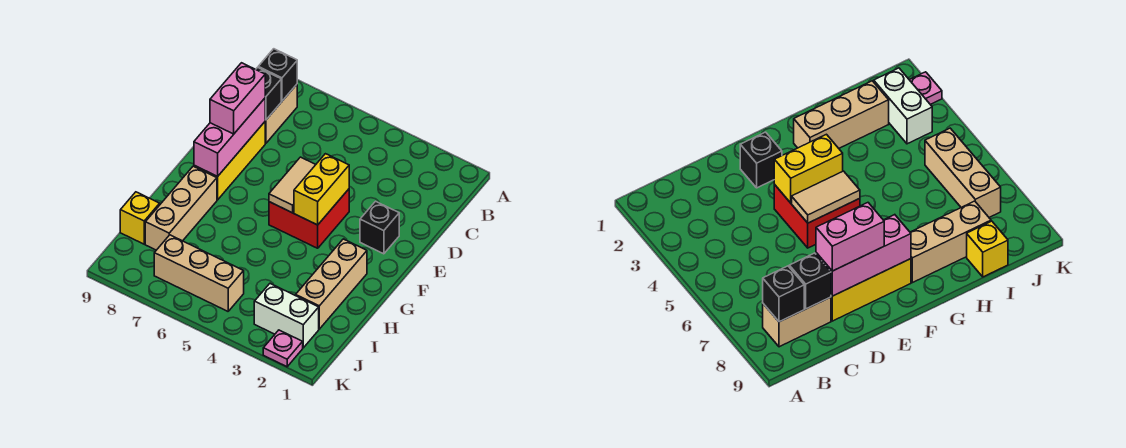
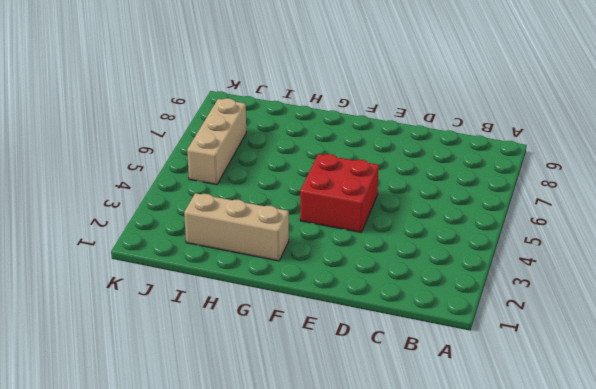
none -> tan 1x2 brick [265,85,297,143]
none -> yellow 1x3 brick [194,122,265,200]
none -> black 1x1 brick [360,201,399,254]

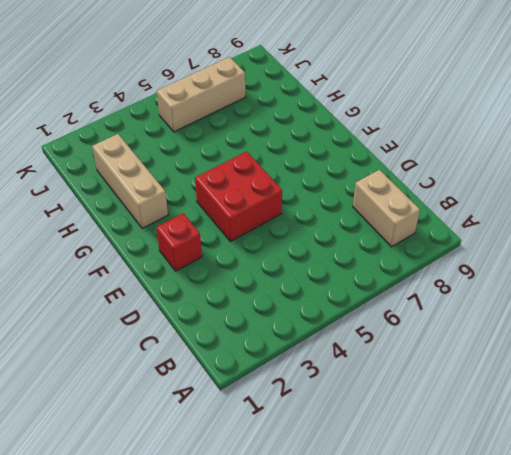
red 1x1 brick [156,213,202,271] -> black 1x1 brick [360,201,399,254]
none -> yellow 1x3 brick [194,122,265,200]
none -> tan 1x3 brick [145,166,217,250]
none -> yellow 1x1 brick [120,192,160,244]

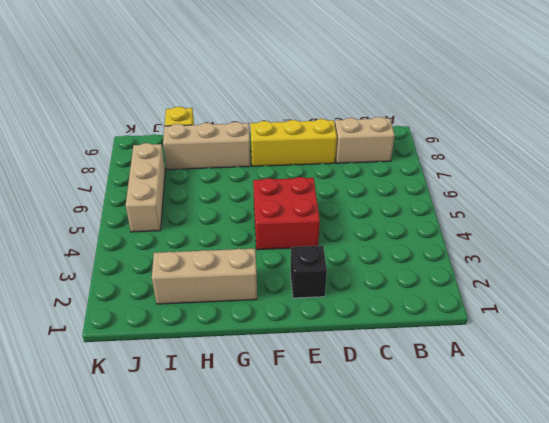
none -> white 1x2 brick [254,284,319,348]
none -> pink 1x1 plate [263,330,303,367]
none -> black 1x1 brick [258,49,297,101]

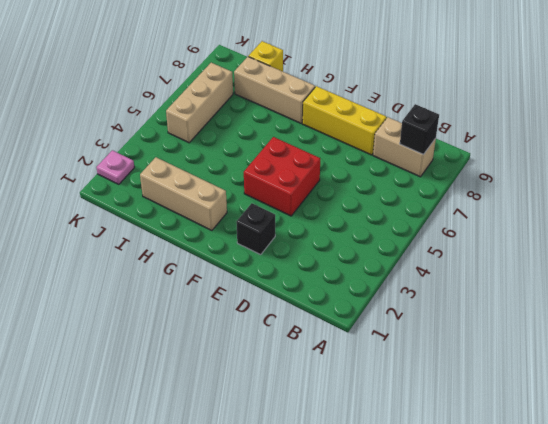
none -> white 1x2 brick [254,284,319,348]
none -> black 1x1 brick [256,67,281,120]
none -> pink 1x3 brick [194,98,265,176]

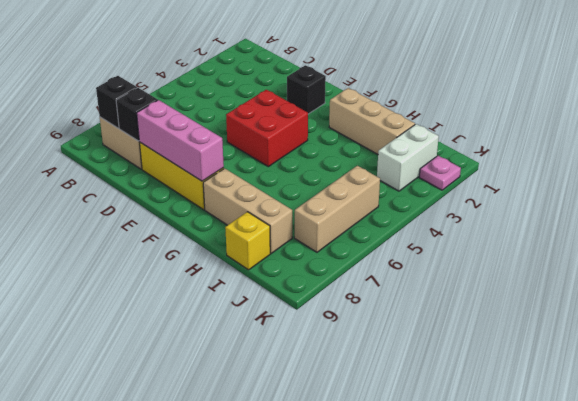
none -> yellow 1x2 brick [294,154,349,225]
none -> tan 1x2 tile [269,157,316,213]
none -> pink 1x2 brick [210,63,265,134]

